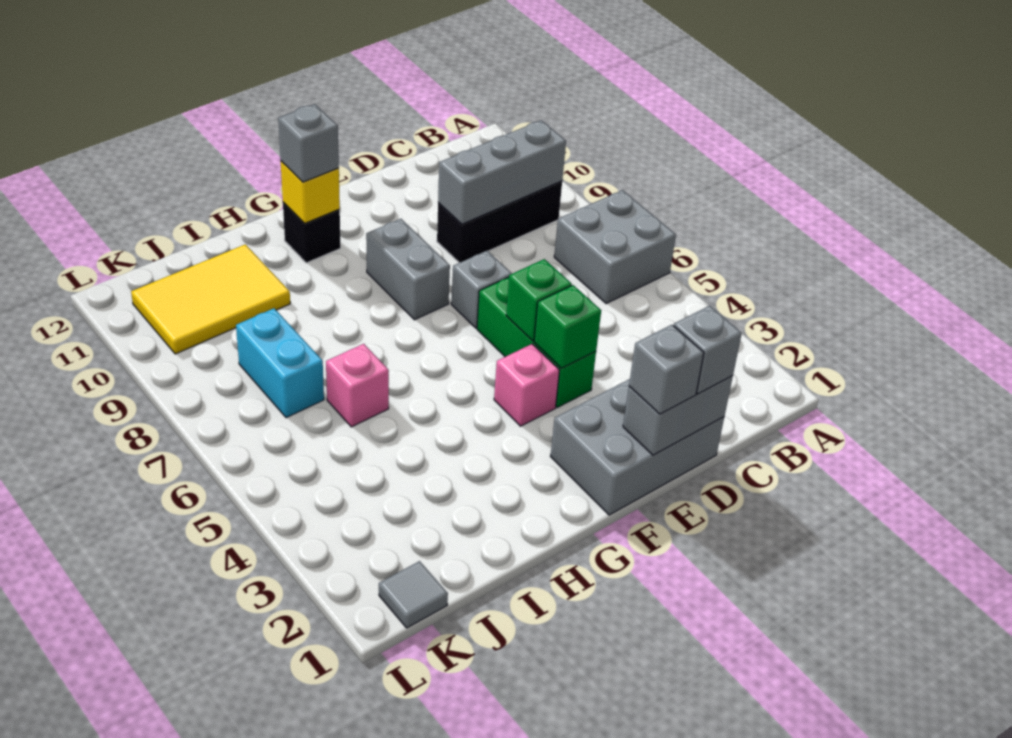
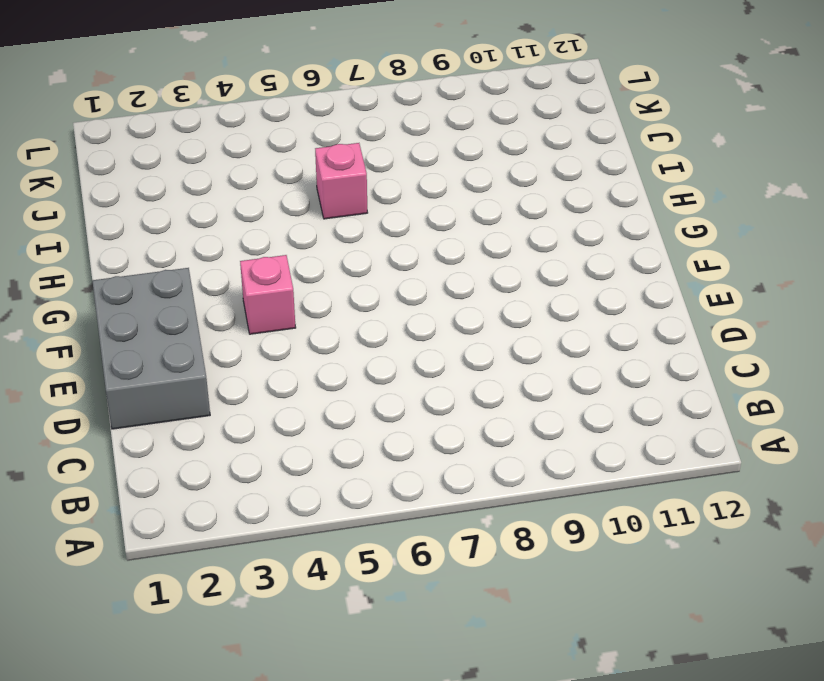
none -> grey 2x2 brick [554,190,676,304]
none -> black 1x3 brick [437,181,562,263]
none -> green 1x3 brick [477,277,596,407]

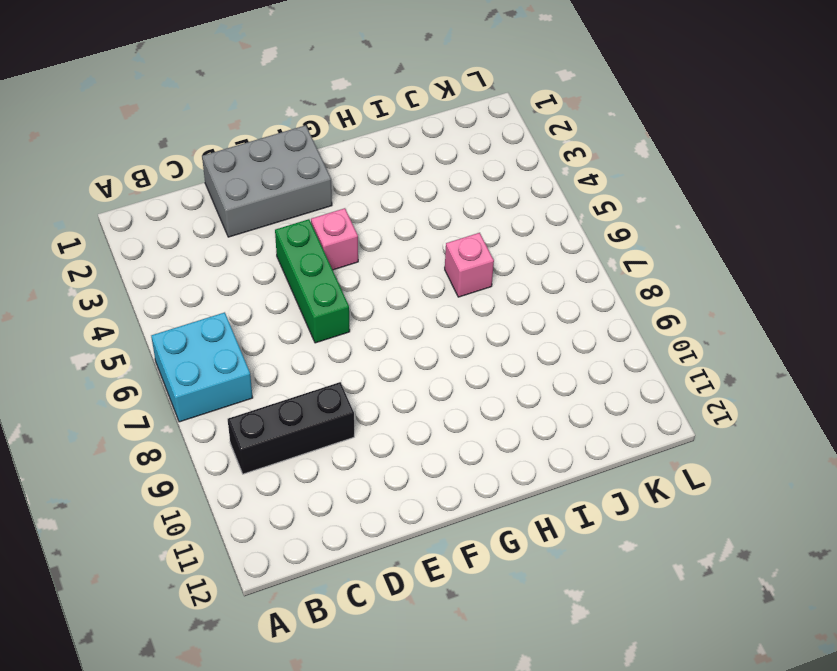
cyan 2x2 brick [151,312,253,422] -> grey 2x2 brick [554,190,676,304]
none -> grey 1x1 brick [451,251,512,328]
none -> grey 1x2 brick [366,219,450,320]
none -> black 1x1 brick [283,202,341,263]

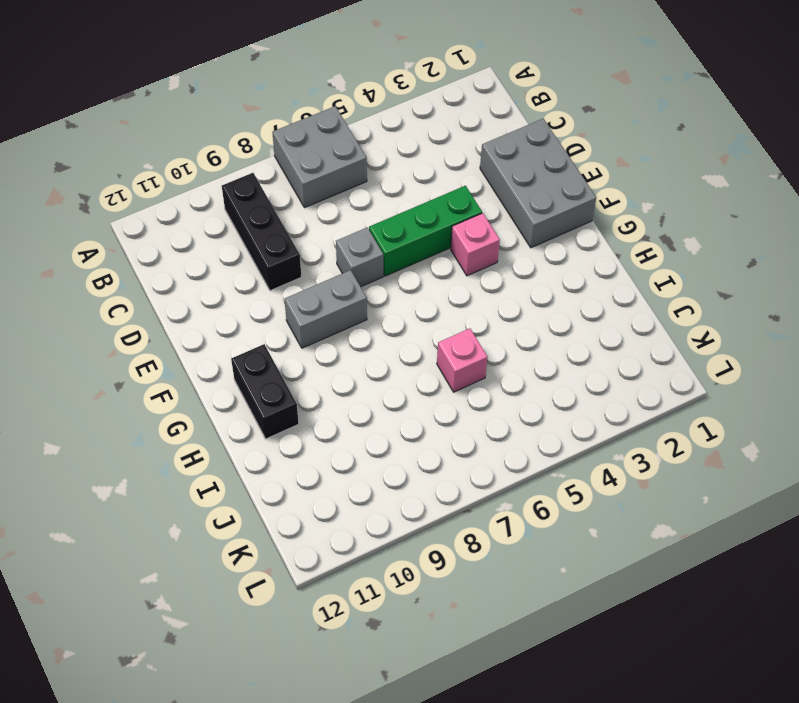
black 1x2 brick [231,344,299,439] -> black 1x1 brick [283,202,341,263]
none -> yellow 2x3 tile [131,244,290,354]
none -> cyan 1x2 brick [236,308,324,418]
none -> grey 1x1 tile [379,561,448,628]

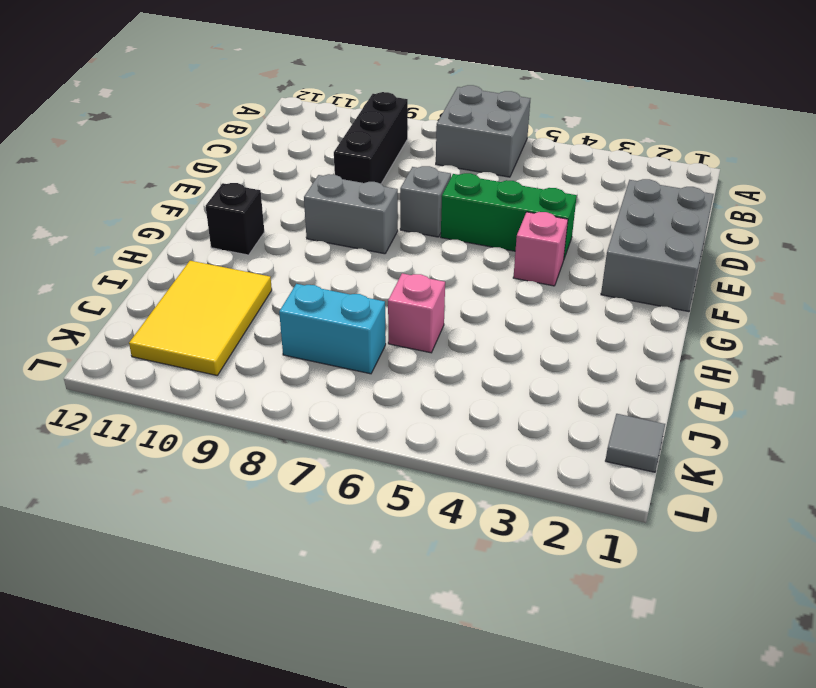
none -> grey 1x3 brick [438,120,566,224]
none -> grey 1x2 brick [623,376,733,455]
none -> green 1x1 brick [534,285,601,368]

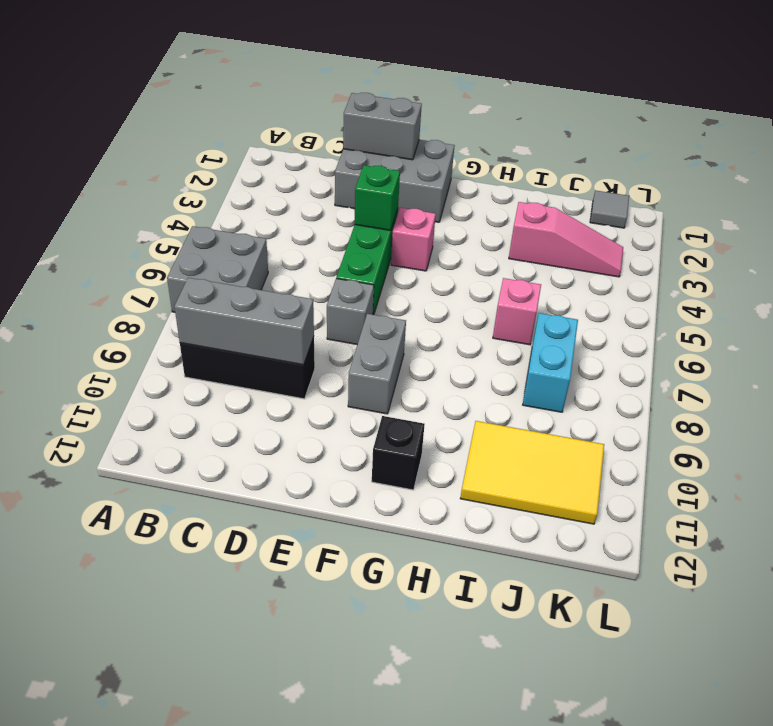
pink 1x3 slope [509,202,623,277] -> none
none -> green 1x1 brick [506,259,572,341]
none -> yellow 1x1 brick [281,161,340,223]
none -> grey 1x1 brick [674,306,742,394]

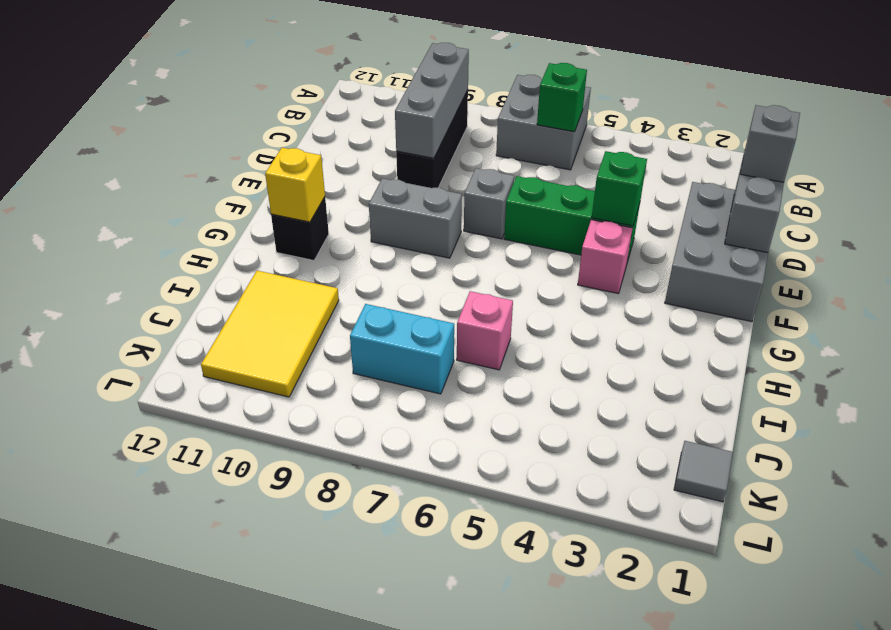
green 1x1 brick [537,63,587,132] -> green 1x1 brick moved to [506,259,572,341]
none -> grey 1x1 brick [629,325,704,414]
none -> grey 1x1 brick [278,104,339,182]

